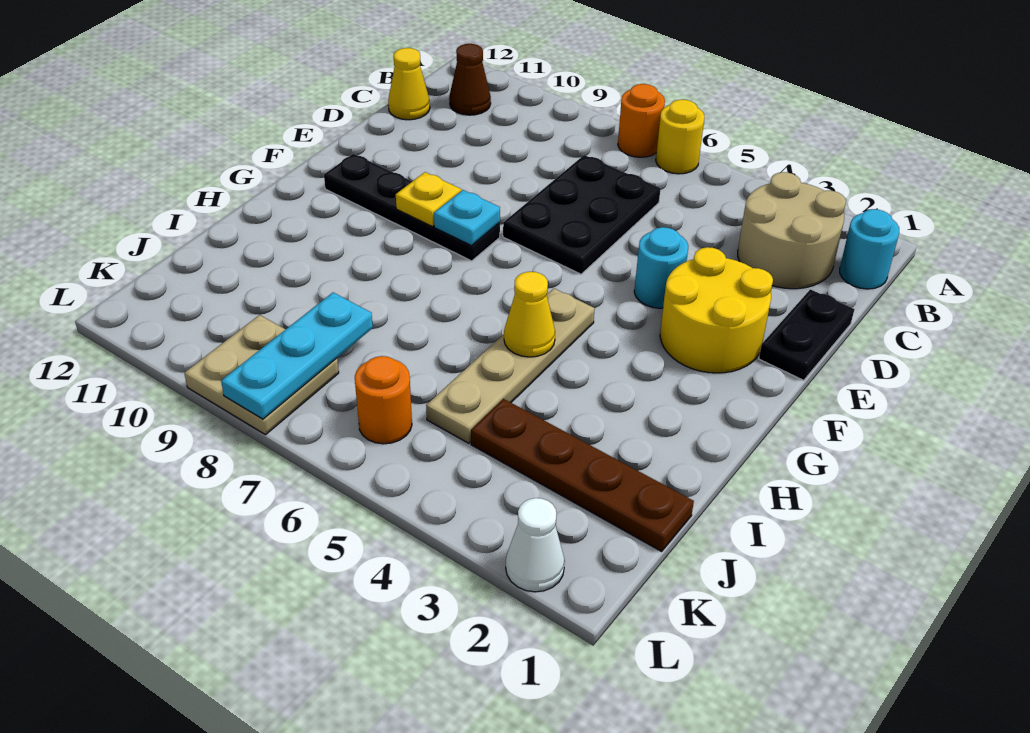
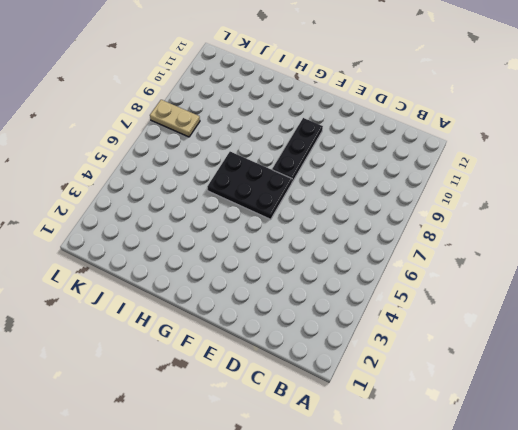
black 2x3 plate [208,152,292,219] -> black 2x3 plate moved to [503,155,661,274]
black 1x3 plate [272,118,323,182] -> black 1x4 plate [324,154,500,261]
tan 1x2 plate [150,100,200,137] -> tan 2x2 plate [184,315,339,435]
none -> yellow 1x1 round brick [656,100,705,174]
none -> orange 1x1 round brick [618,84,665,157]
none -> cyan 1x1 round brick [840,209,899,289]

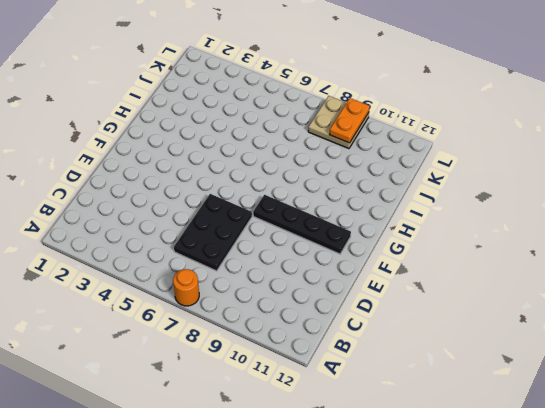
orange 1x2 plate [329,98,370,143] -> none
none -> yellow 1x1 round brick [656,100,705,174]
none -> cyan 1x1 round brick [840,209,899,289]
none -> tan 2x2 round brick [738,172,846,289]

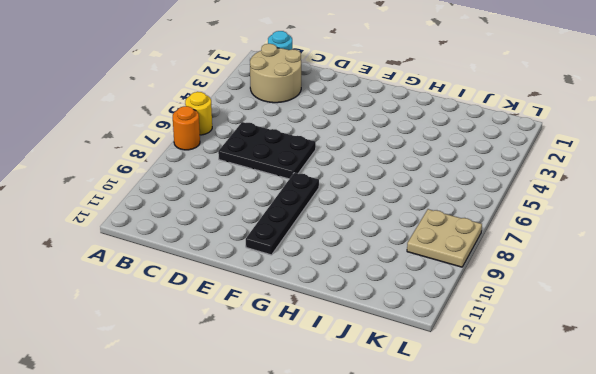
none -> brown 1x1 cone [449,44,491,115]
none -> yellow 1x1 cone [388,48,430,120]
none -> black 1x2 plate [759,289,854,380]

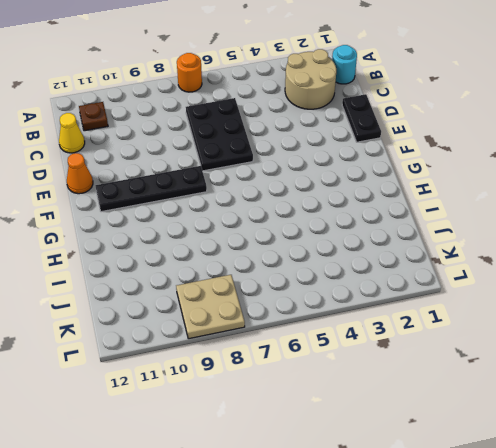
brown 1x1 plate [79,102,108,131] -> brown 1x1 cone [449,44,491,115]
orange 1x1 cone [67,153,93,194] -> none
none -> yellow 1x1 round brick [656,100,705,174]
none -> yellow 2x2 round brick [660,247,773,373]
none -> cyan 1x1 round brick [634,227,688,308]

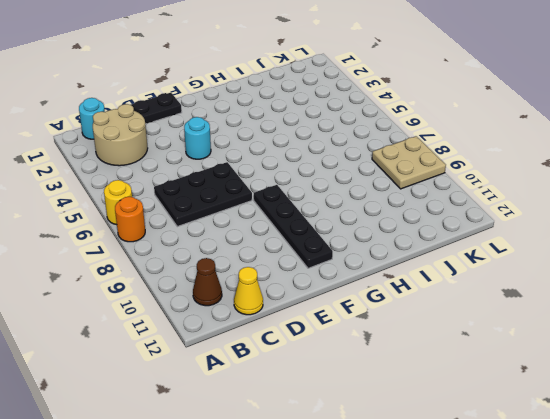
none -> yellow 2x2 round brick [660,247,773,373]
none -> tan 1x4 plate [426,288,595,443]
none -> brown 1x4 plate [471,399,694,551]

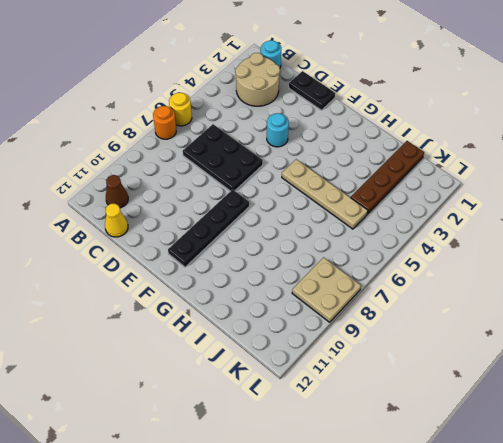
none -> yellow 2x2 round brick [660,247,773,373]
none -> orange 1x1 round brick [355,356,412,444]
none -> white 1x1 cone [506,498,565,592]

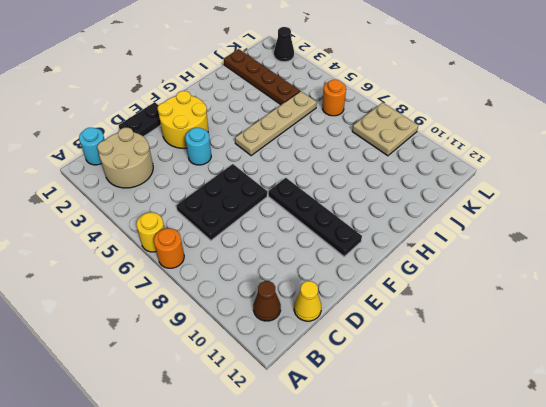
black 1x1 cone [274,27,294,62] -> white 1x1 cone [506,498,565,592]
none -> cyan 1x1 plate [434,190,500,246]
none -> yellow 1x1 plate [396,172,461,227]
none -> yellow 1x1 cone [504,272,555,357]

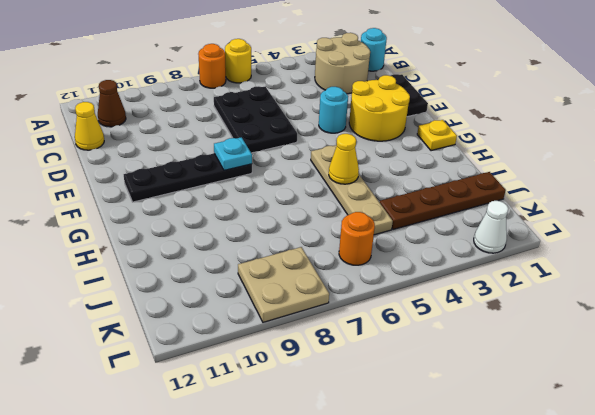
yellow 1x1 plate [417,120,457,151] -> yellow 1x1 plate moved to [396,172,461,227]
none -> cyan 1x3 plate [221,293,373,419]

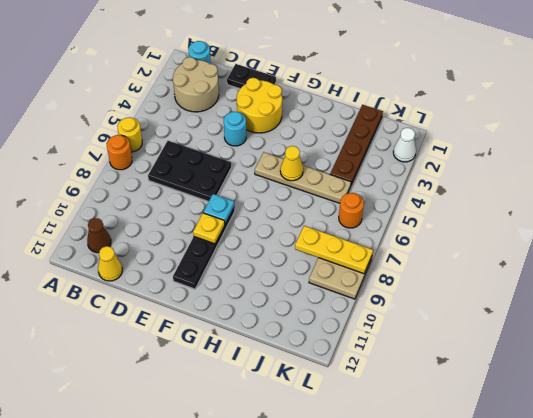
yellow 1x3 plate [295,226,373,274] -> cyan 1x3 plate [221,293,373,419]

